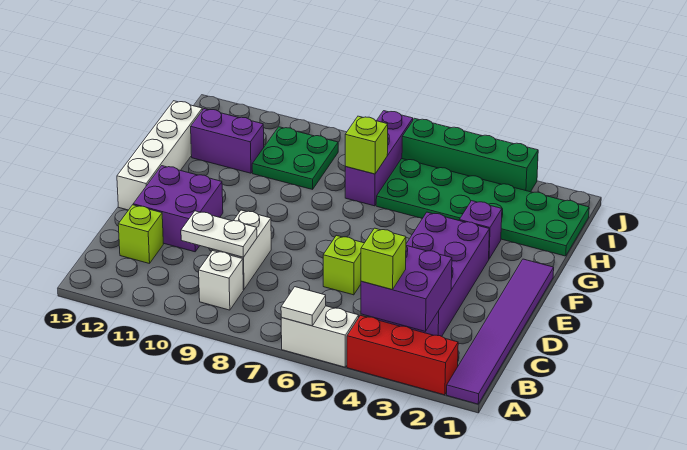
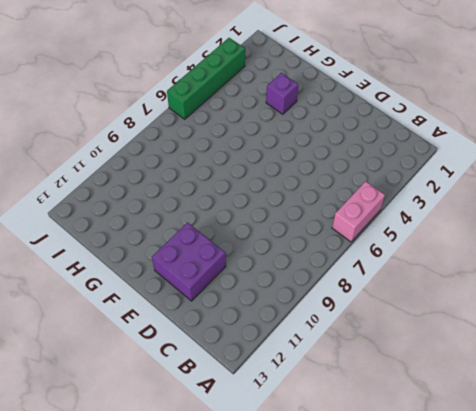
pink 1x2 brick [332,181,385,242] -> white 1x2 brick [281,306,359,367]
none -> purple 1x6 tile [447,259,554,404]
none -> red 1x3 brick [347,315,458,395]
none -> white 1x1 brick [199,251,244,310]

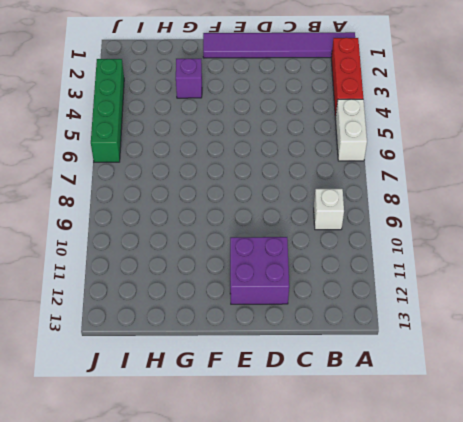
none -> purple 2x4 brick [375,212,490,336]
none -> white 1x2 brick [213,210,271,289]
none -> lime 1x1 brick [118,205,163,264]

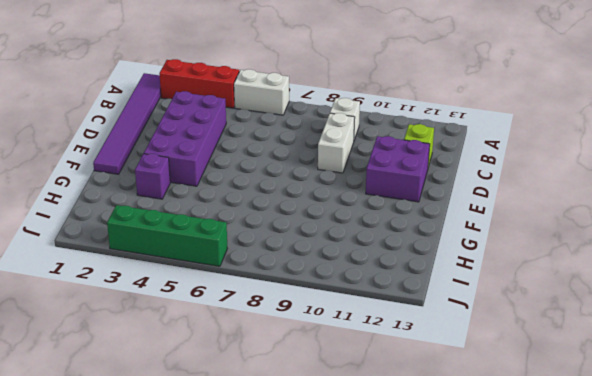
none -> lime 1x1 brick [323,235,364,295]
none -> white 1x4 brick [117,101,202,210]
none -> green 2x6 plate [376,159,589,256]

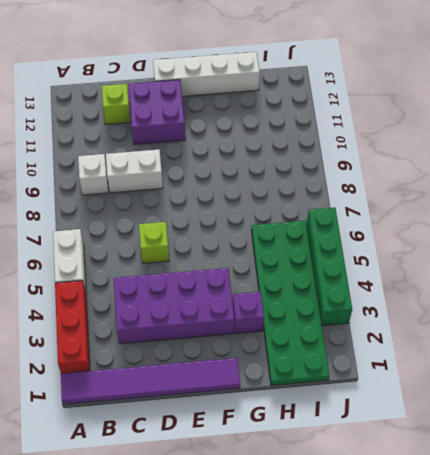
none -> purple 1x3 brick [345,111,413,206]
none -> green 2x2 plate [252,127,338,189]
none -> purple 1x2 brick [191,109,264,173]

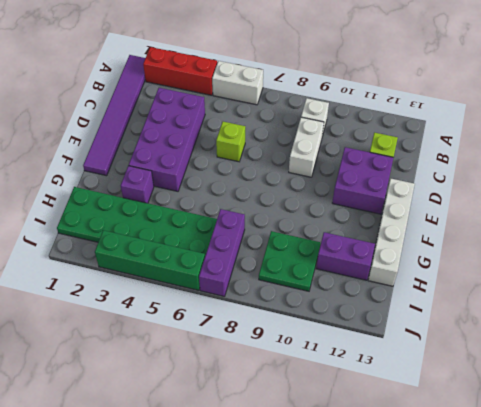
none -> white 1x1 tile [281,287,326,326]
none -> purple 2x2 brick [361,246,452,331]
none -> white 1x2 plate [181,211,257,257]

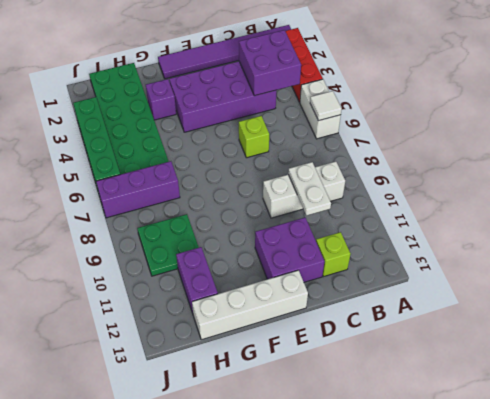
none -> lime 1x1 brick [345,116,388,174]
none -> lime 1x1 brick [361,228,406,290]

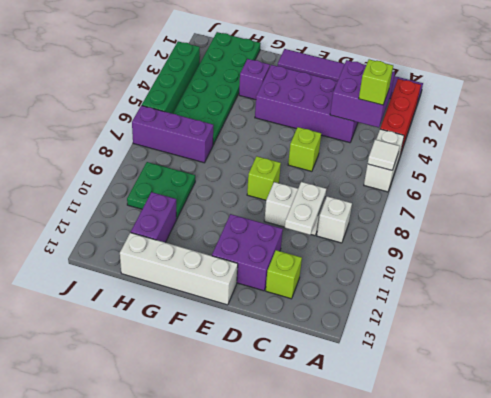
lime 1x1 brick [247,156,281,200] -> lime 1x1 brick moved to [345,116,388,174]

